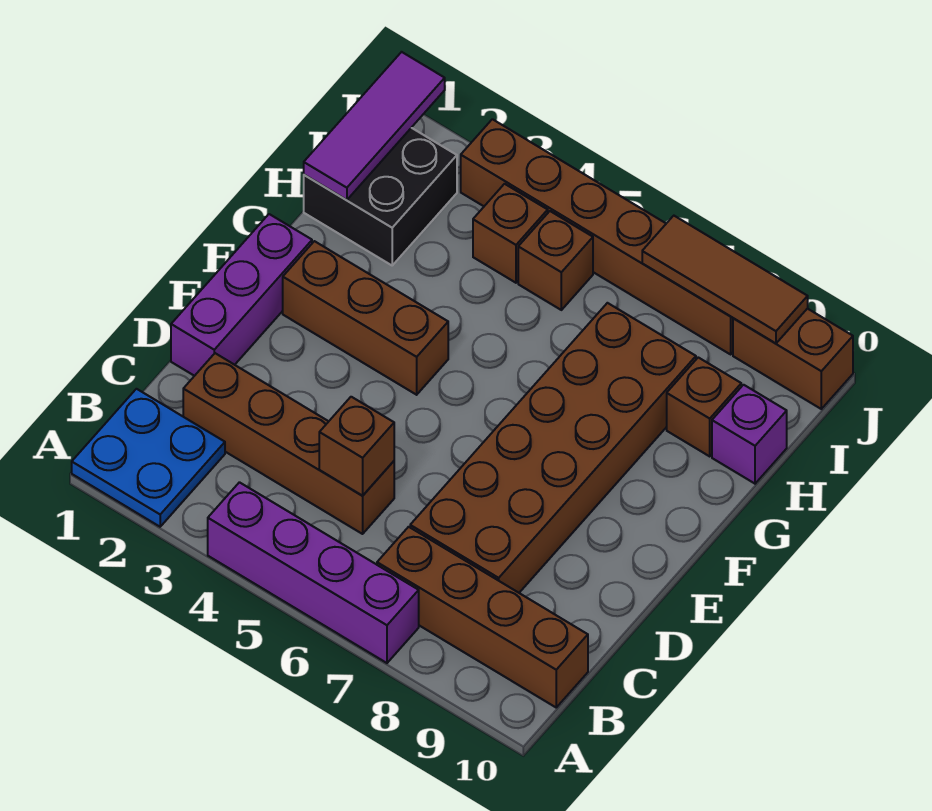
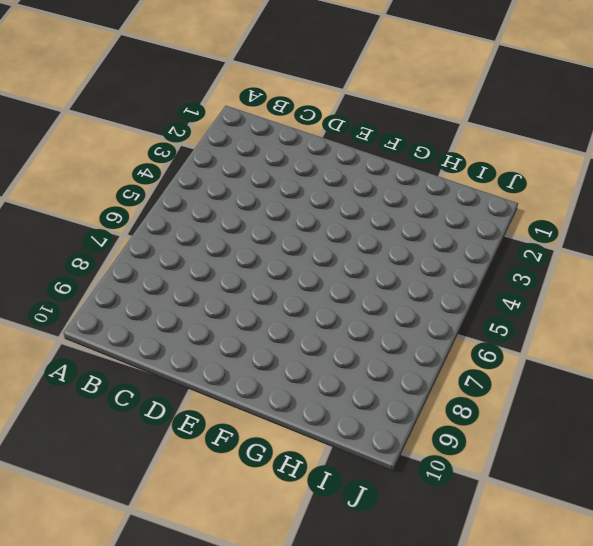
none -> blue 2x2 plate [72,389,225,527]
none -> purple 1x4 brick [208,482,419,663]
none -> brown 1x4 brick [377,527,588,707]

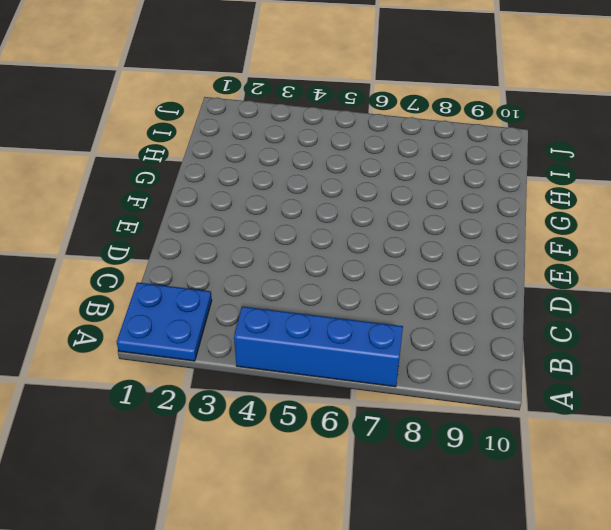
blue 1x4 brick [234,307,403,387] -> purple 1x4 brick [208,482,419,663]
none -> brown 1x4 brick [377,527,588,707]
none -> brown 1x4 brick [183,353,394,534]
none -> brown 2x6 brick [410,303,696,593]

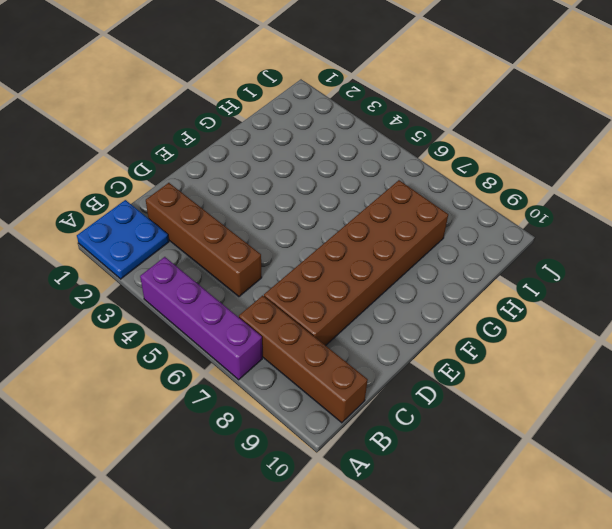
none -> purple 1x3 brick [171,214,312,376]
none -> brown 1x3 brick [283,241,448,395]
none -> black 2x2 brick [304,128,457,265]

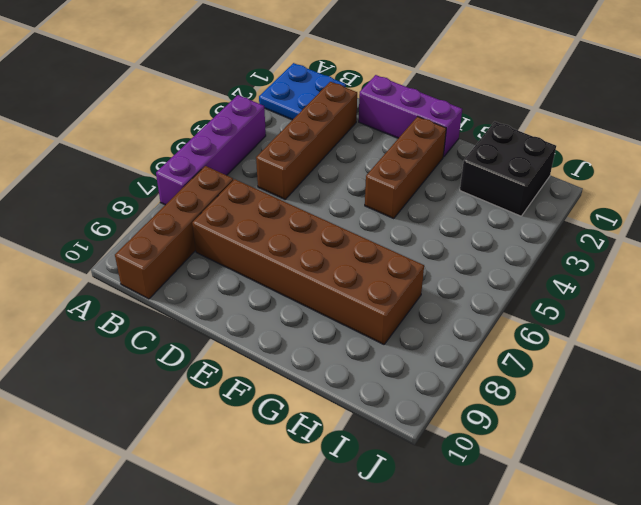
none -> brown 1x1 brick [667,357,741,456]
none -> purple 1x1 brick [712,385,787,484]
none -> brown 1x1 brick [473,184,548,283]

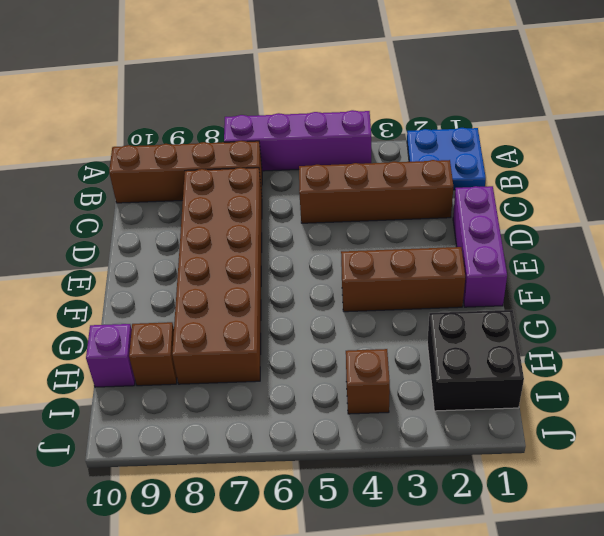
none -> brown 1x1 brick [518,211,593,310]
none -> brown 1x6 brick [461,119,733,354]
none -> brown 1x2 brick [733,308,853,409]

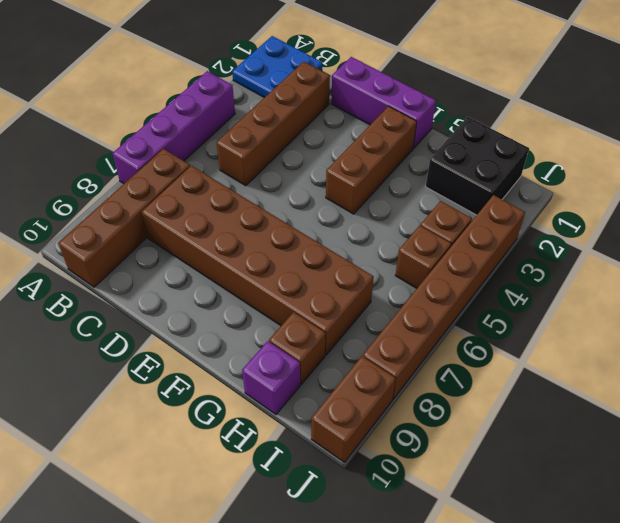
none -> brown 1x1 brick [319,397,394,496]
none -> purple 1x3 tile [304,52,445,200]
none -> brown 1x3 tile [642,216,808,344]

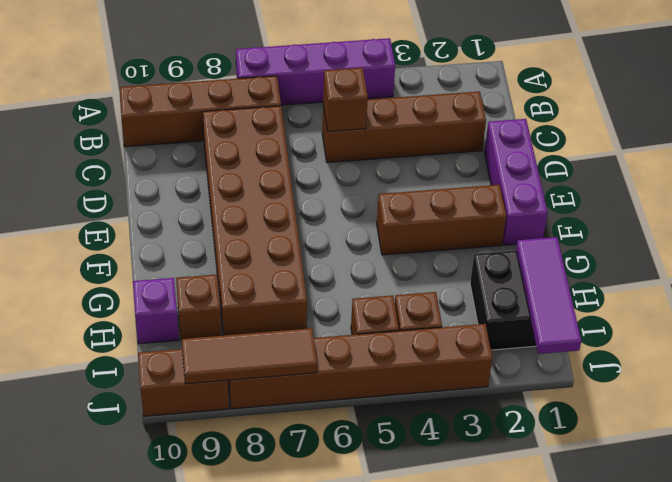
none -> blue 2x2 plate [72,389,225,527]

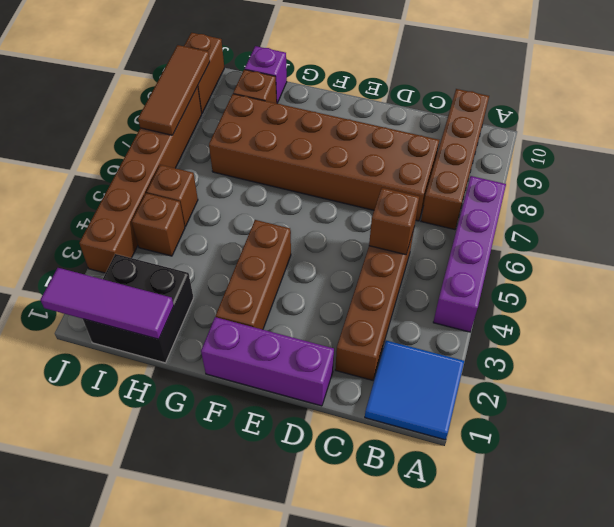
blue 2x2 tile [365,341,464,440] -> blue 2x2 plate [72,389,225,527]

